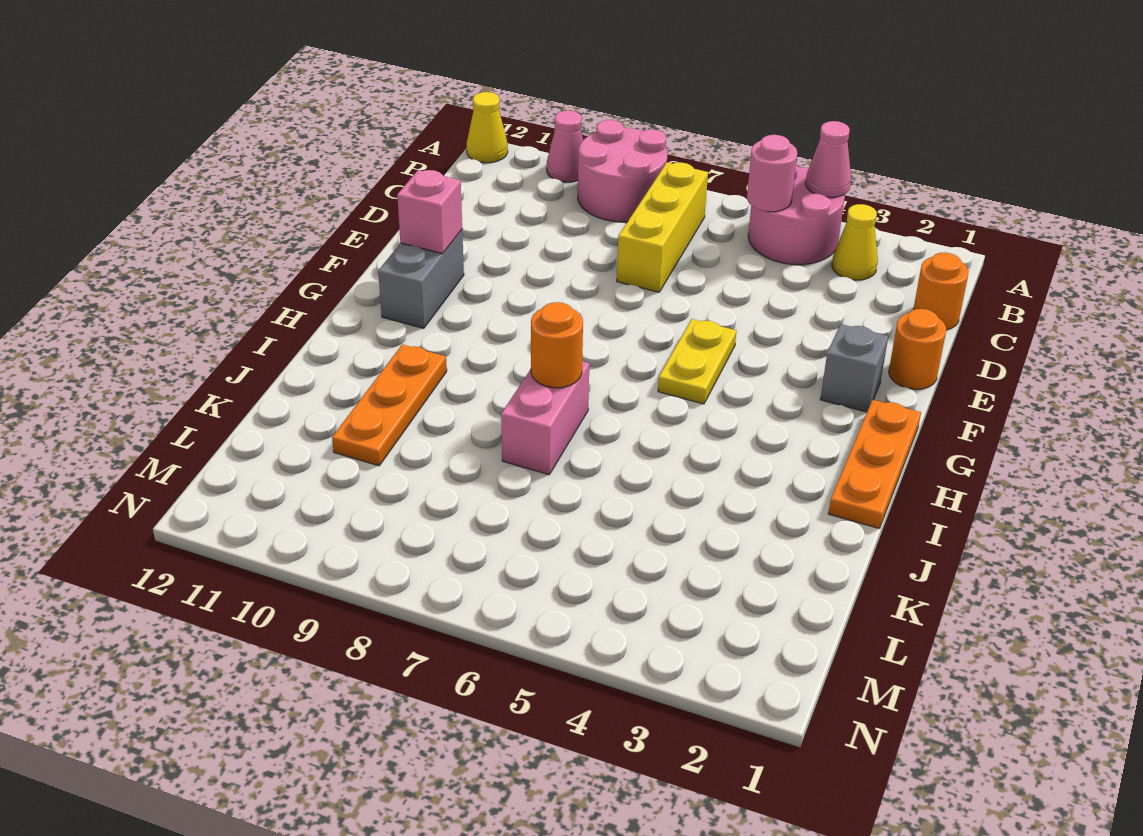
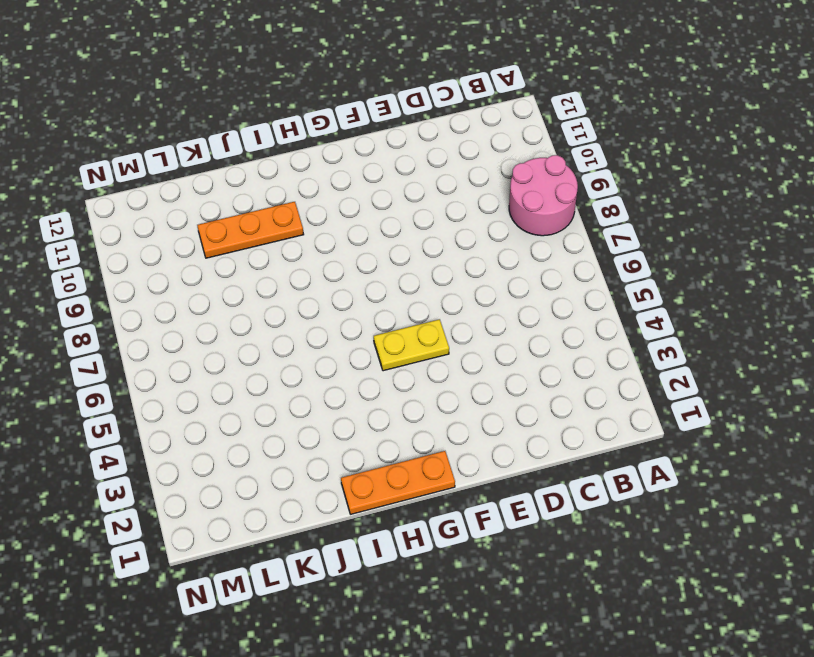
none -> pink 2x2 round brick [748,165,845,265]
none -> pink 1x1 cone [547,110,583,182]
none -> yellow 1x1 cone [467,92,508,163]

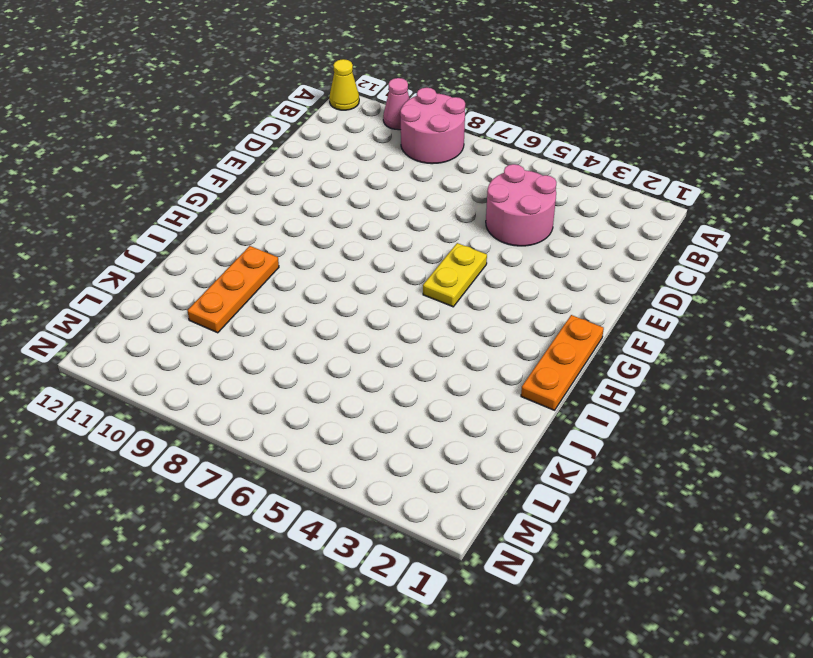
pink 2x2 round brick [486,164,556,246] -> pink 2x2 round brick moved to [748,165,845,265]
none -> yellow 1x1 cone [832,204,878,280]
none -> yellow 1x3 brick [617,162,708,292]
none -> orange 1x1 round brick [913,253,969,330]

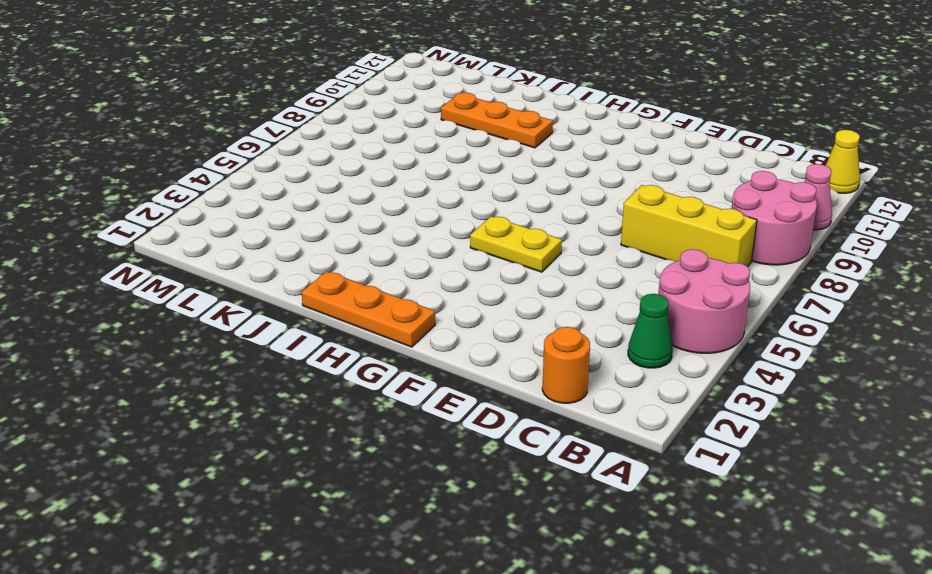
green 1x1 cone [628,294,673,368] -> yellow 1x1 cone [832,204,878,280]
none -> orange 1x1 round brick [889,309,946,389]
none -> grey 1x1 brick [820,324,888,412]
none -> grey 1x2 brick [378,230,464,328]

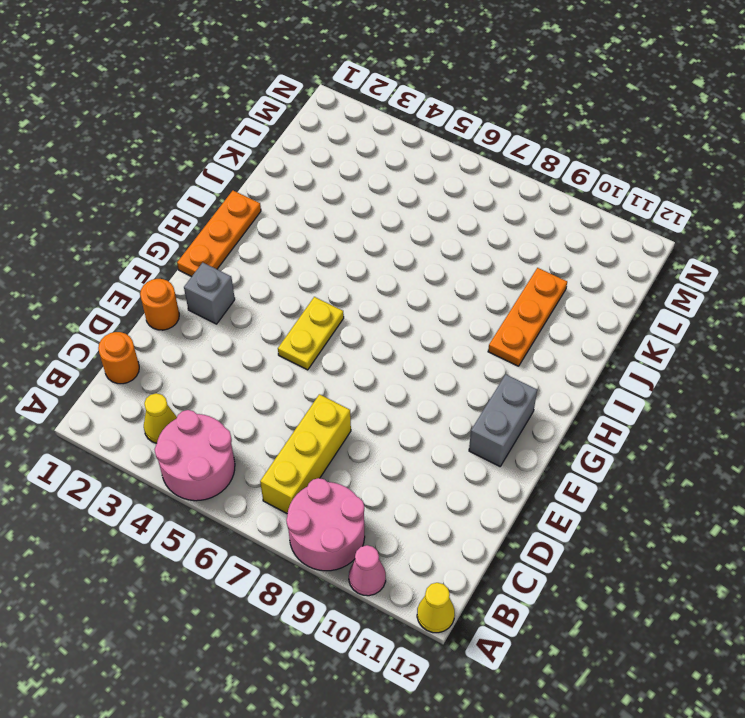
none -> pink 1x2 brick [501,361,589,475]
none -> pink 1x1 cone [806,121,851,197]
none -> pink 1x1 round brick [747,135,797,212]

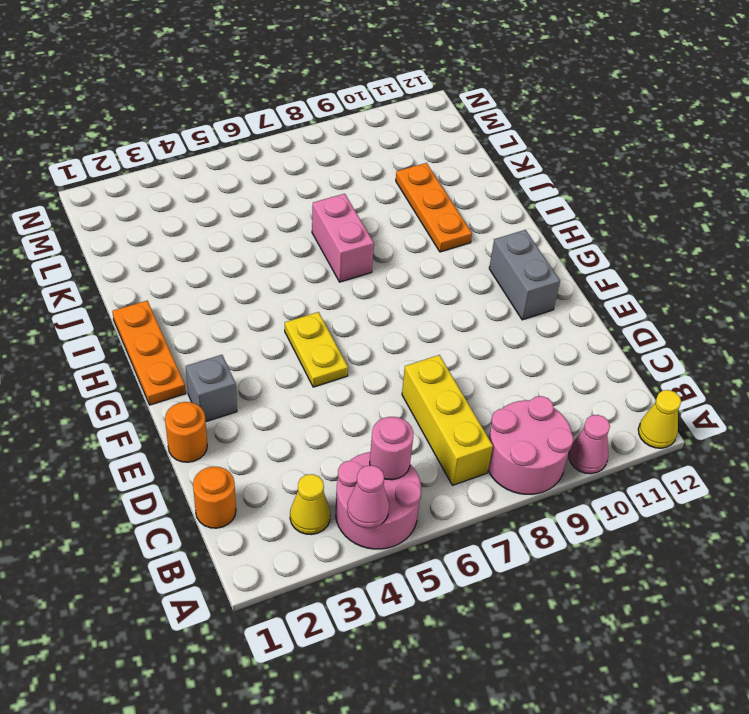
none -> pink 1x1 brick [397,170,462,254]
none -> orange 1x1 round brick [531,302,583,388]

